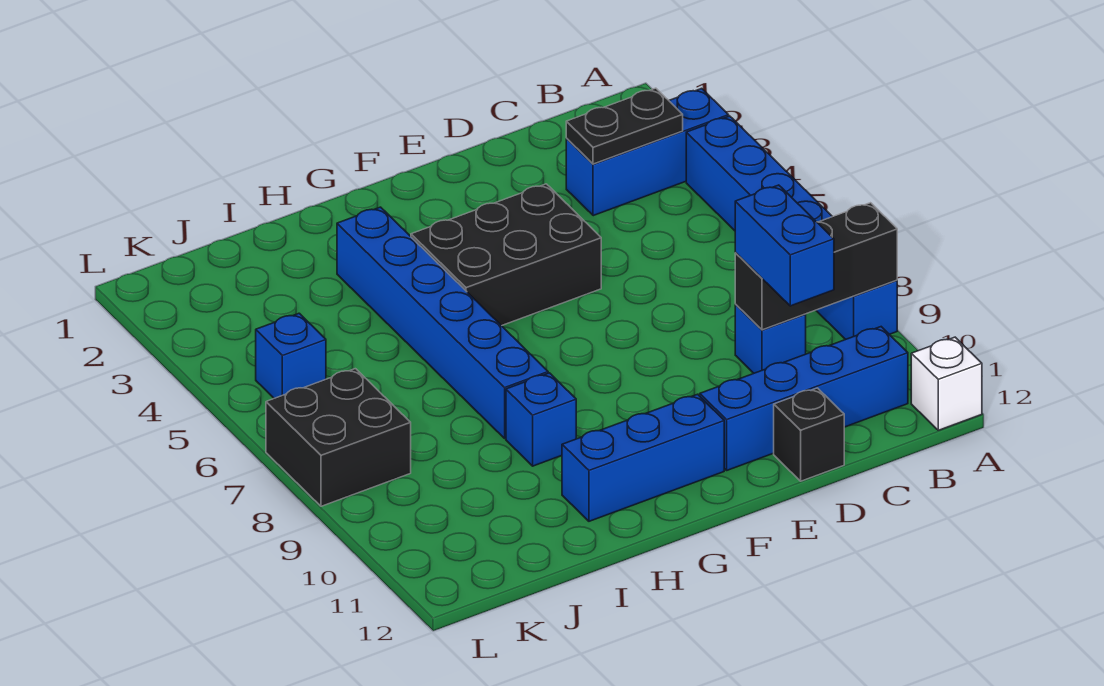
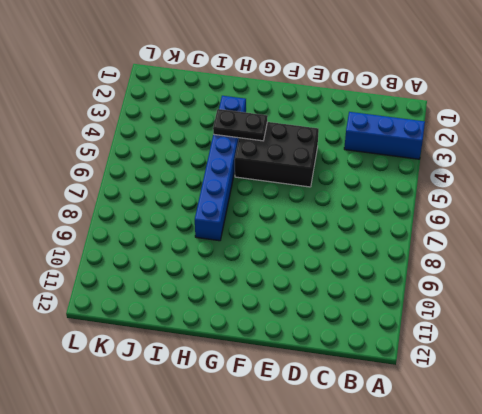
black 1x2 plate [213,109,268,141] -> black 1x2 plate moved to [566,88,683,164]
none -> blue 1x6 brick [686,116,897,340]
none -> white 1x1 brick [911,337,982,430]
none -> blue 1x4 brick [700,327,908,470]

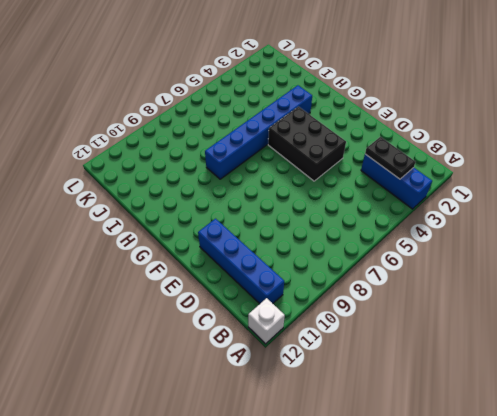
none -> blue 1x6 brick [686,116,897,340]
none -> blue 1x1 brick [735,304,806,373]
none -> black 1x1 brick [774,388,844,481]

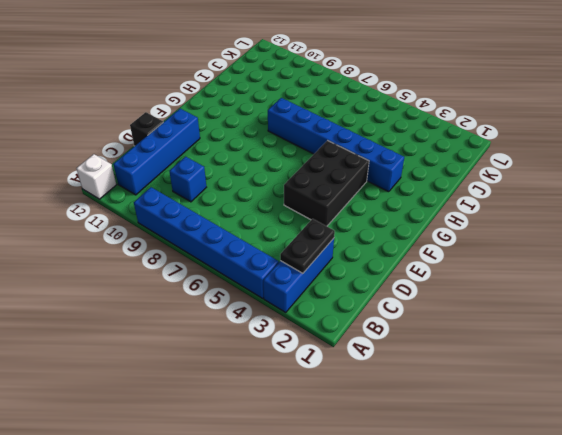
none -> blue 1x3 brick [562,394,724,521]
none -> blue 1x1 brick [506,373,576,466]
none -> blue 1x1 brick [256,313,326,398]

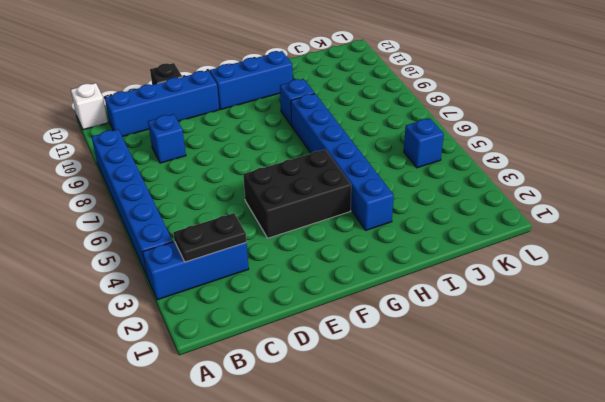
none -> black 2x2 brick [266,369,411,506]
none -> black 1x3 brick [735,203,897,330]
none -> blue 1x2 brick [735,185,834,306]

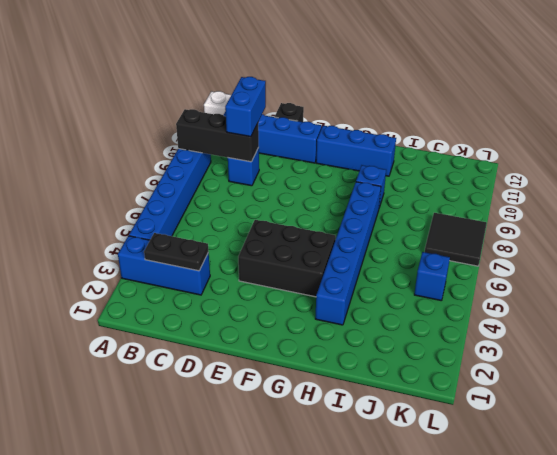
black 2x2 tile [425,213,487,266] -> black 2x2 brick [266,369,411,506]

